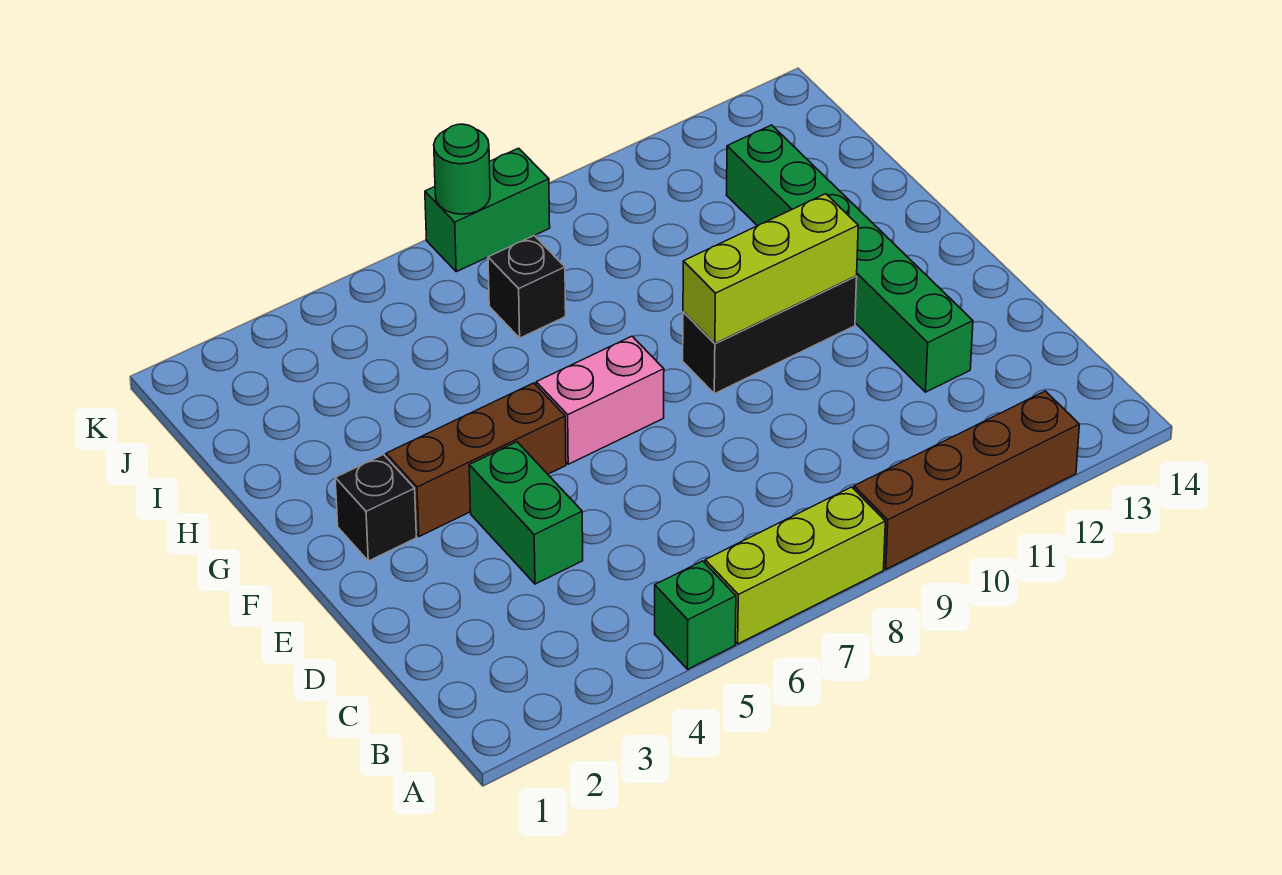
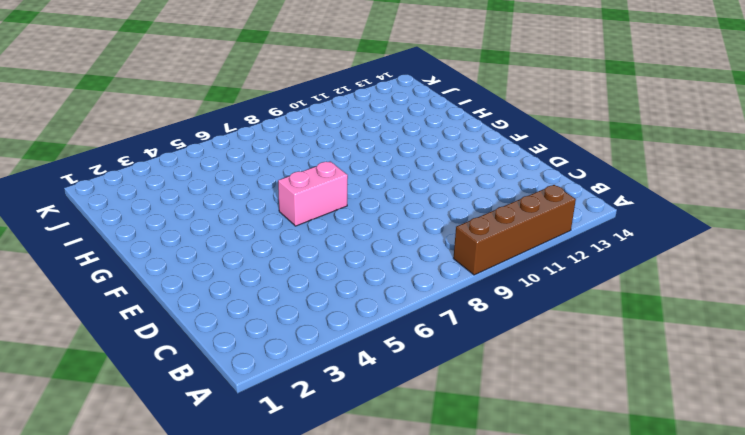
none -> green 1x1 brick [655,561,736,669]
none -> lime 1x3 brick [705,487,885,644]
none -> green 1x2 brick [469,442,583,584]

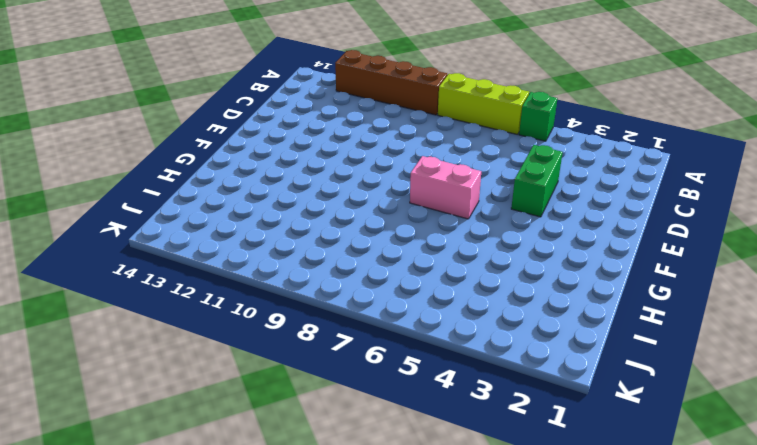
none -> green 1x6 brick [726,125,973,392]
none -> black 1x1 brick [335,455,416,561]
none -> brown 1x3 brick [386,383,566,536]

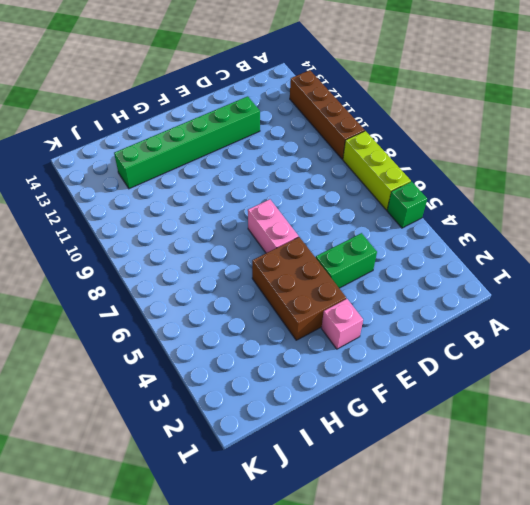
pink 1x1 brick [321,299,363,349] -> black 1x1 brick [335,455,416,561]
brown 2x3 brick [252,237,346,340] -> brown 1x3 brick [386,383,566,536]
none -> black 1x3 brick [683,276,857,394]
none -> black 1x1 brick [488,236,566,338]
none -> green 1x2 brick [425,148,550,272]

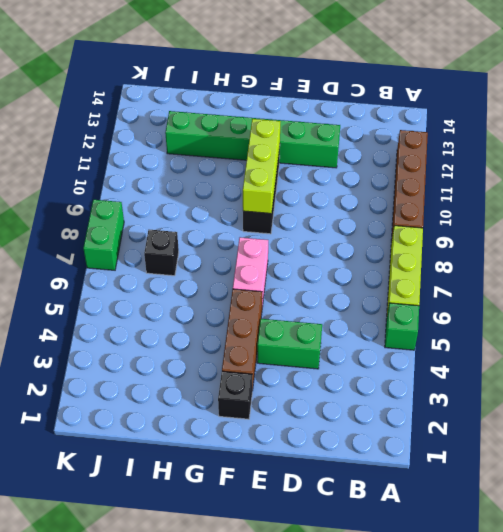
none -> green 1x1 round brick [434,124,490,214]

